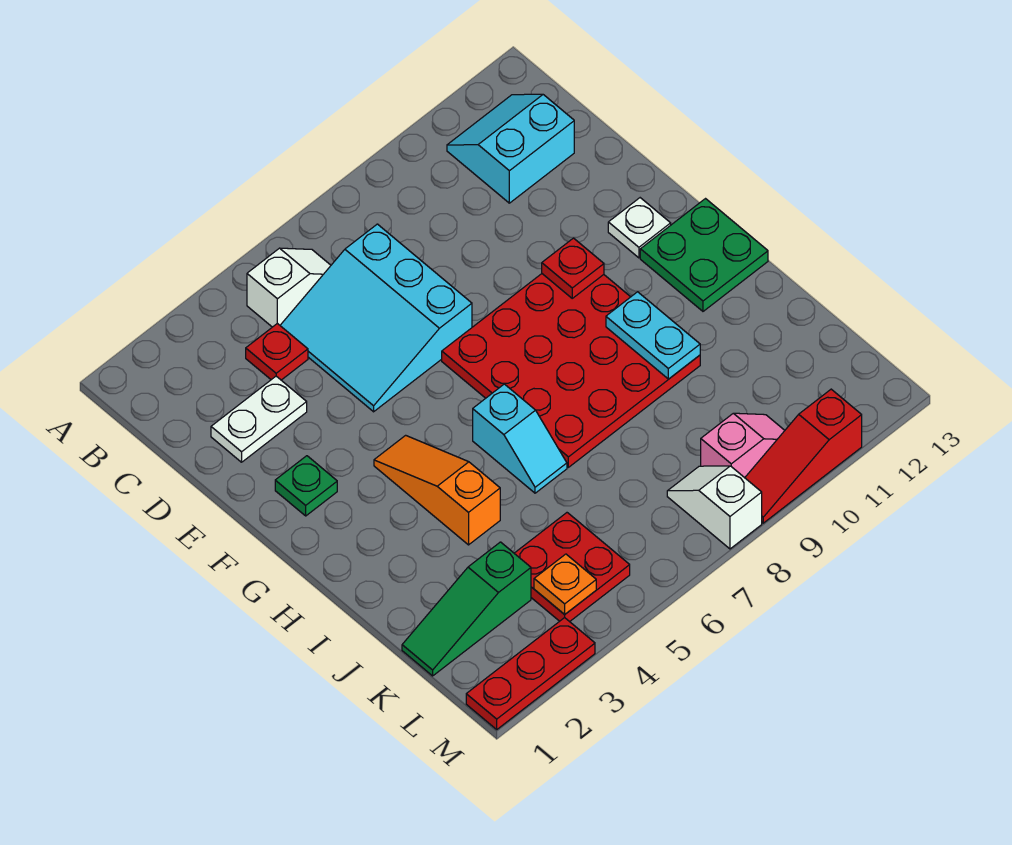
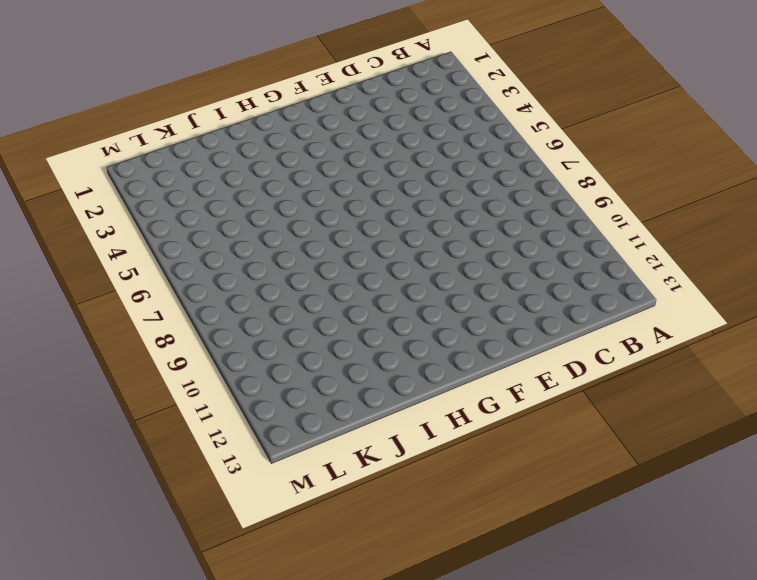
none -> white 1x2 slope [247,248,331,327]
none -> cyan 2x2 slope [447,94,574,203]
none -> red 1x1 plate [246,323,308,380]

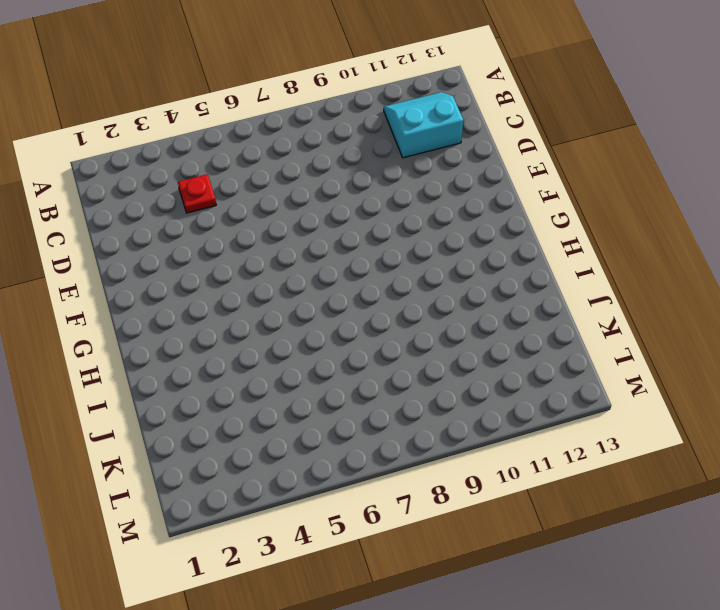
none -> white 1x2 slope [247,248,331,327]
none -> cyan 3x3 slope [280,224,472,412]
none -> white 1x2 plate [211,376,307,462]

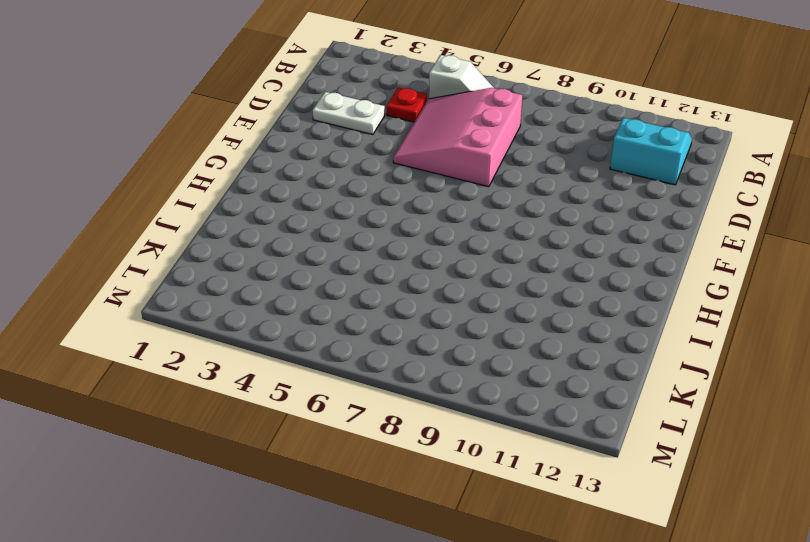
pink 3x3 slope [393,88,522,187] -> cyan 3x3 slope [280,224,472,412]
none -> green 1x1 plate [275,456,337,516]
none -> red 4x4 plate [442,274,700,467]
none -> white 1x1 plate [608,198,671,258]

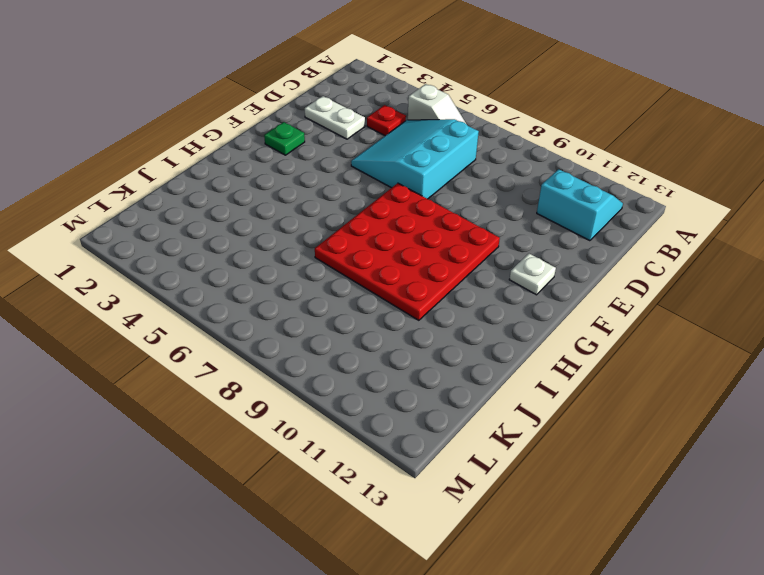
none -> orange 1x3 slope [374,435,500,545]
none -> green 2x2 plate [640,199,768,311]
none -> cyan 1x2 slope [473,384,567,493]

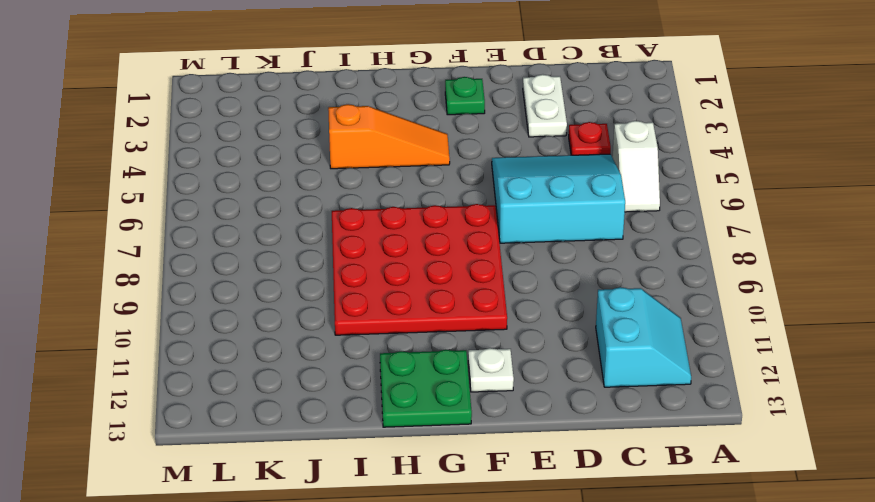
none -> cyan 1x2 slope [473,384,567,493]
none -> green 1x3 slope [402,542,531,676]
none -> red 2x2 plate [514,513,630,622]

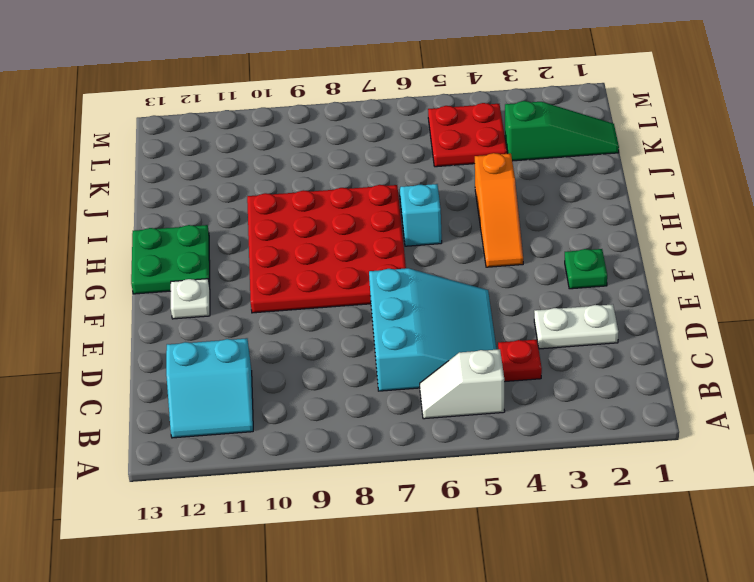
none -> white 1x2 slope [667,466,762,549]
none -> pink 1x2 slope [701,413,785,478]
none -> red 1x3 plate [466,618,595,729]

